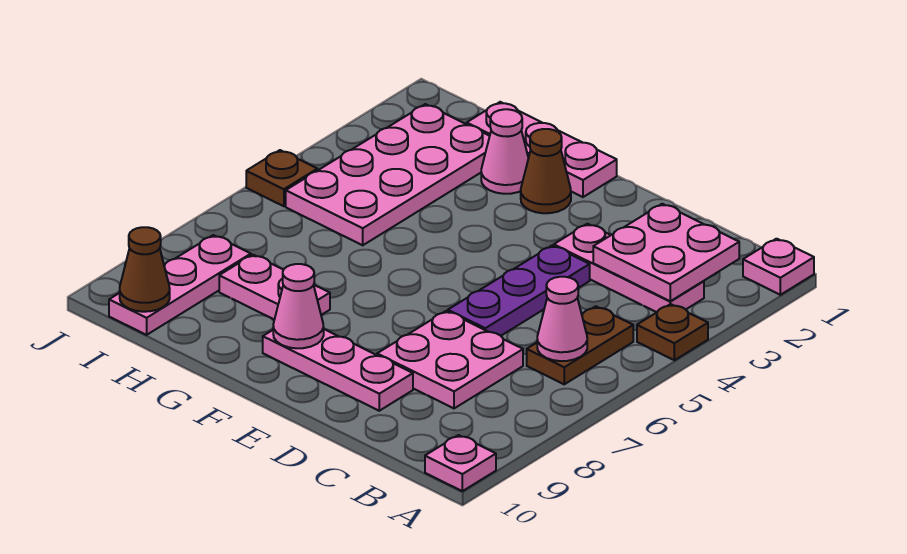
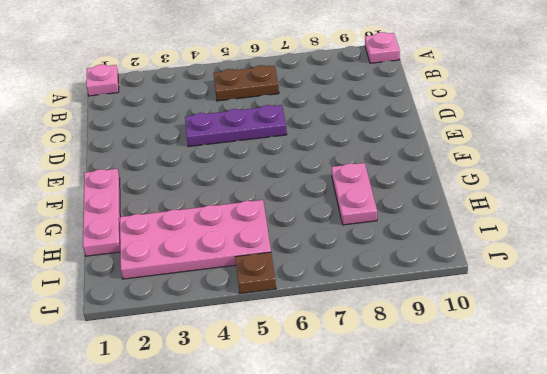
none -> brown 1x1 plate [637,304,708,360]
none -> pink 1x3 plate [554,224,704,312]
none -> pink 2x2 plate [377,311,523,408]

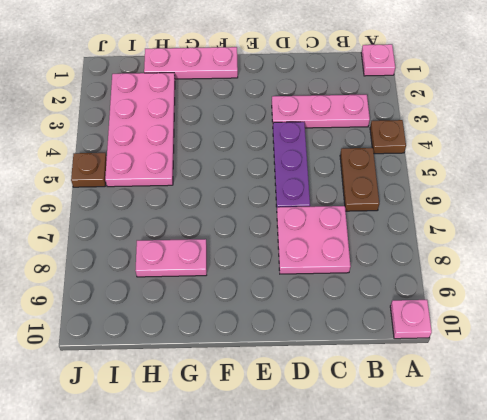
none -> pink 1x3 plate [263,329,413,411]
none -> brown 1x1 cone [521,129,571,213]
none -> pink 1x1 cone [481,109,528,194]

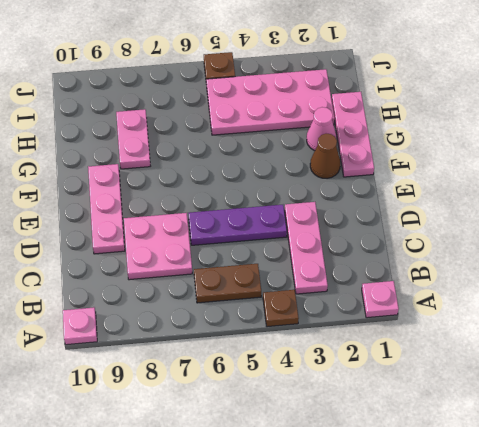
none -> pink 1x3 plate [109,235,251,335]
none -> pink 2x2 plate [593,204,739,301]
none -> pink 1x1 cone [537,277,587,361]

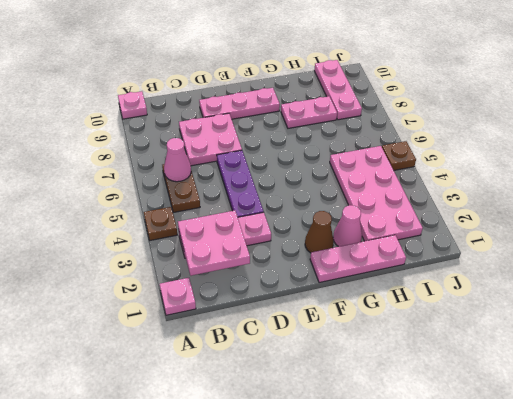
none -> pink 1x1 cone [273,264,324,348]
none -> brown 1x1 cone [120,227,170,312]

